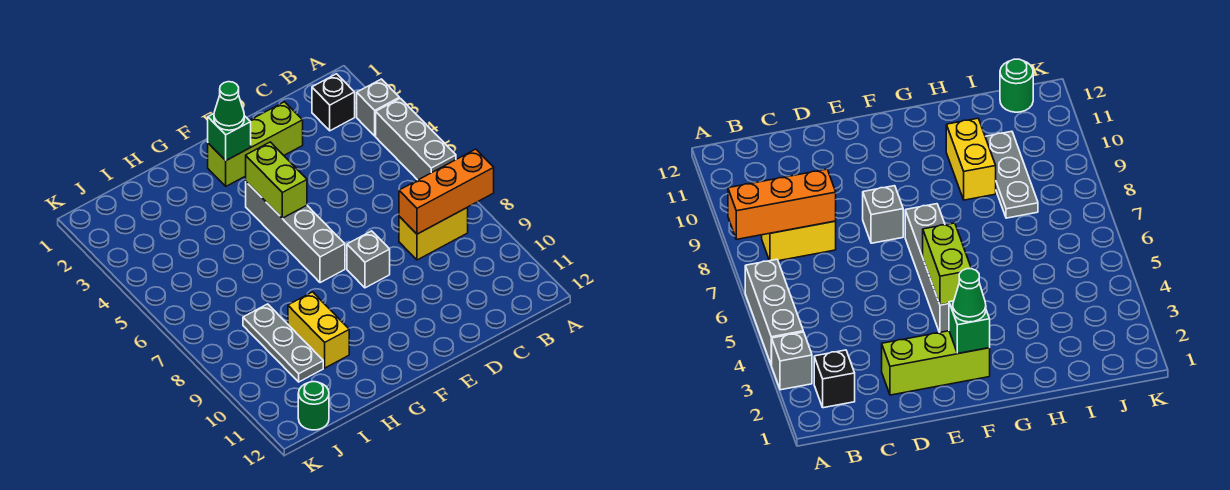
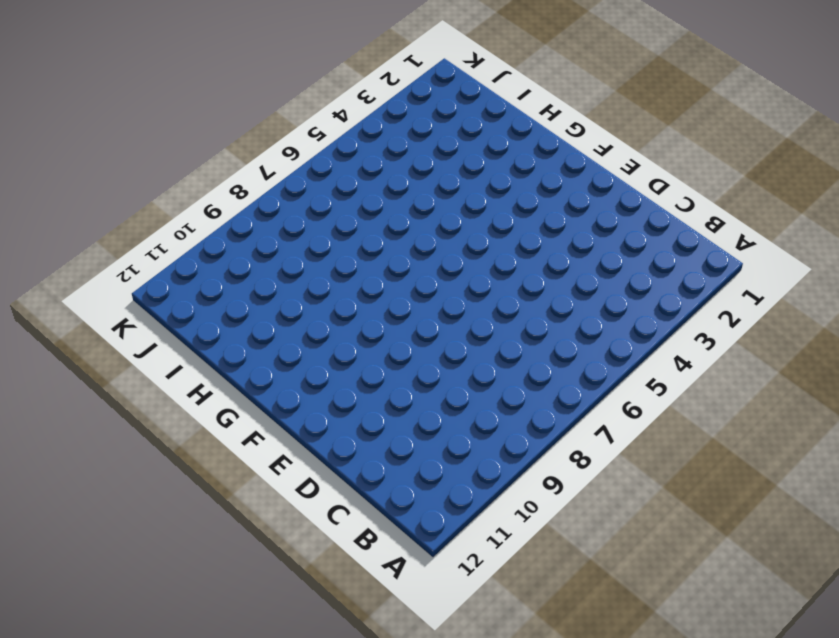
none -> grey 1x1 brick [357,79,399,136]
none -> grey 1x3 brick [376,98,456,180]
none -> black 1x1 brick [312,74,355,131]

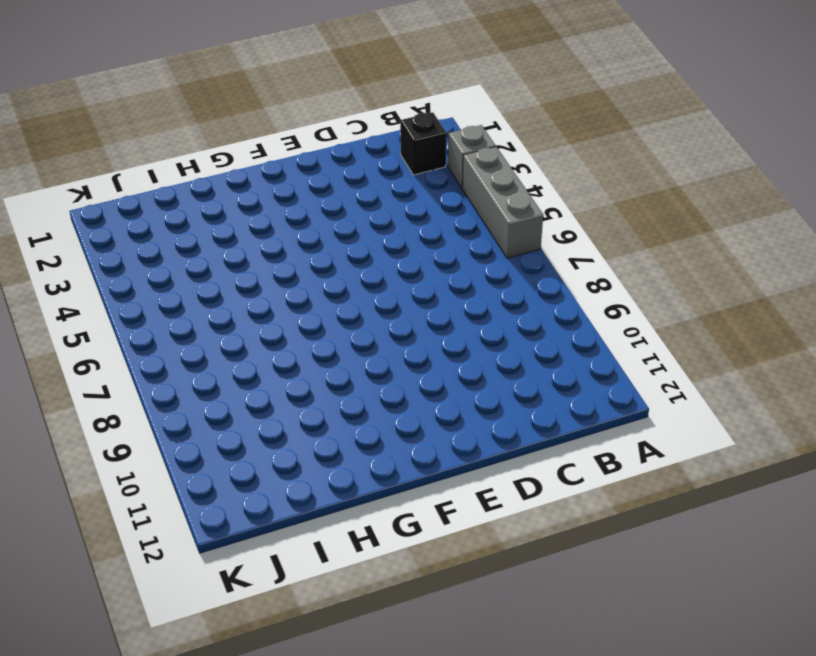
none -> yellow 1x2 brick [399,207,468,260]
none -> lime 1x3 brick [208,102,303,186]
none -> grey 1x1 brick [347,231,390,288]

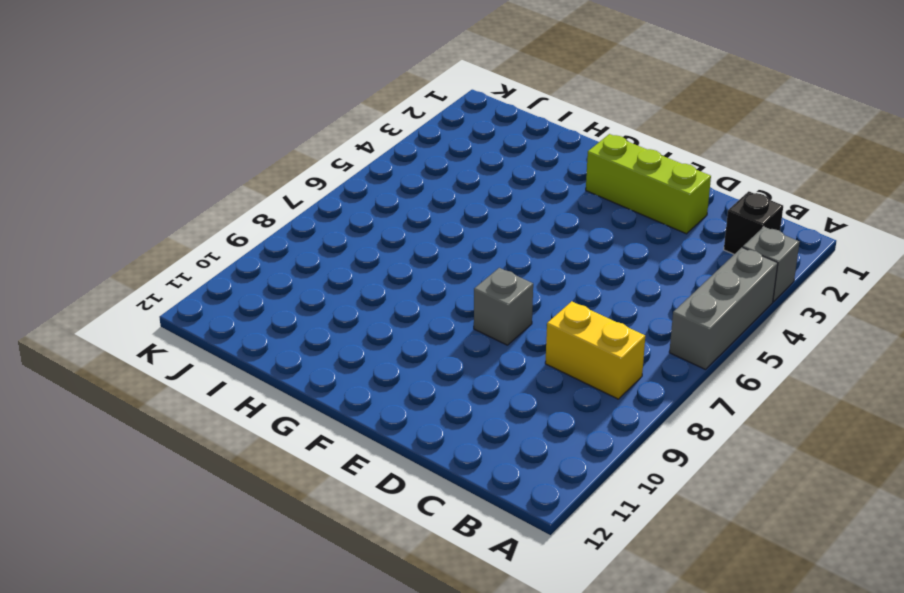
none -> grey 1x4 brick [246,182,345,283]
none -> yellow 1x2 brick [288,292,349,368]
none -> grey 1x3 plate [243,304,323,382]

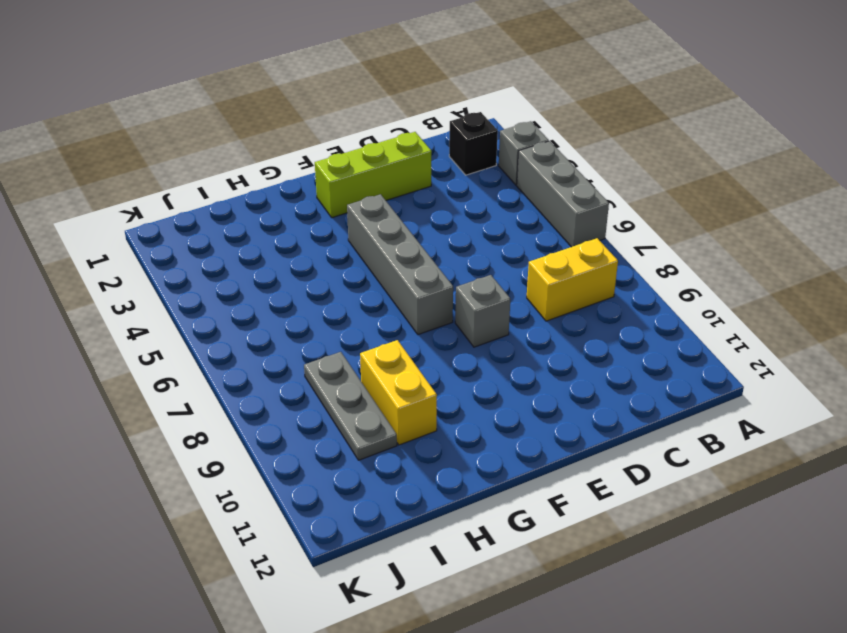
none -> green 1x1 round brick [298,382,329,430]
none -> orange 1x3 brick [399,149,494,234]
none -> green 1x1 brick [208,114,251,160]

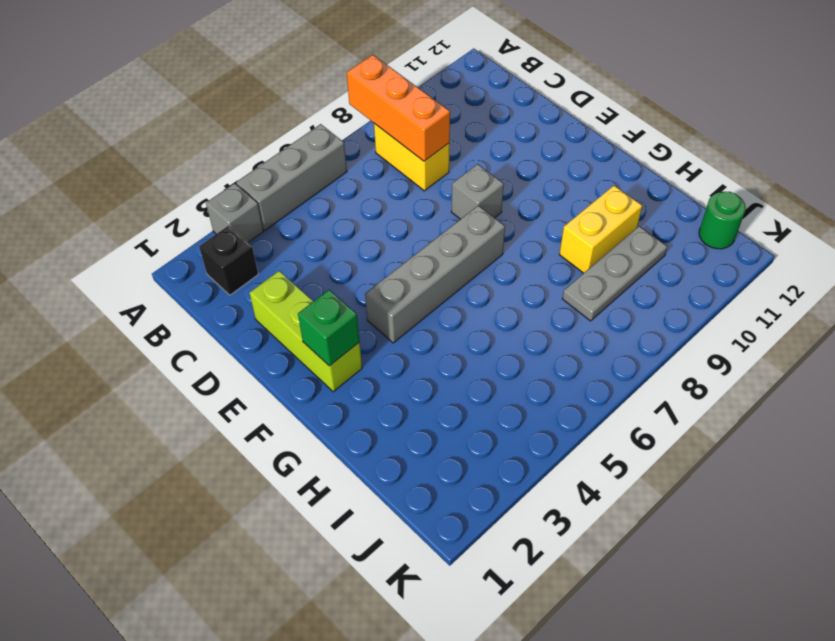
none -> lime 1x2 brick [246,142,307,218]
none -> green 1x1 cone [214,82,244,130]

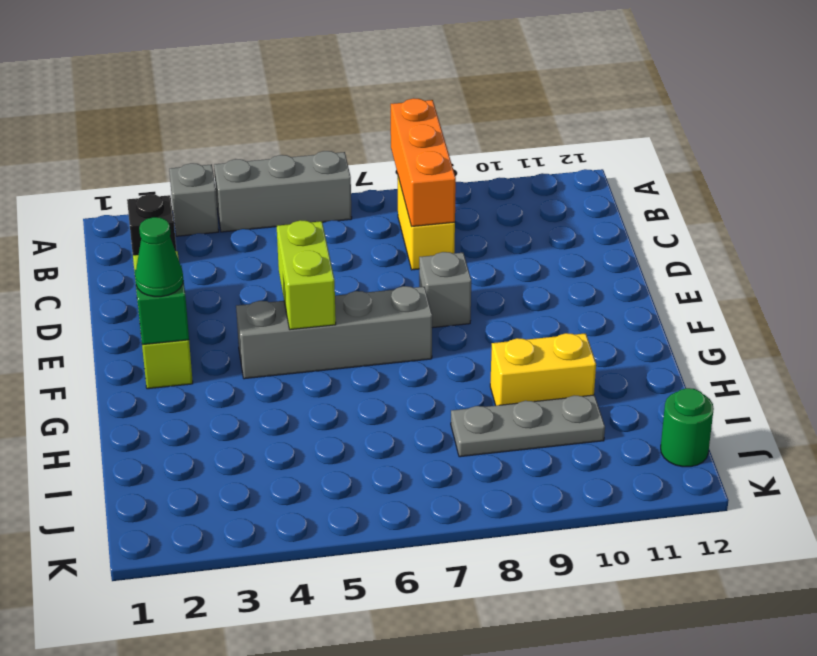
lime 1x2 brick [277,220,336,330] -> lime 1x2 brick turned to [246,142,307,218]

